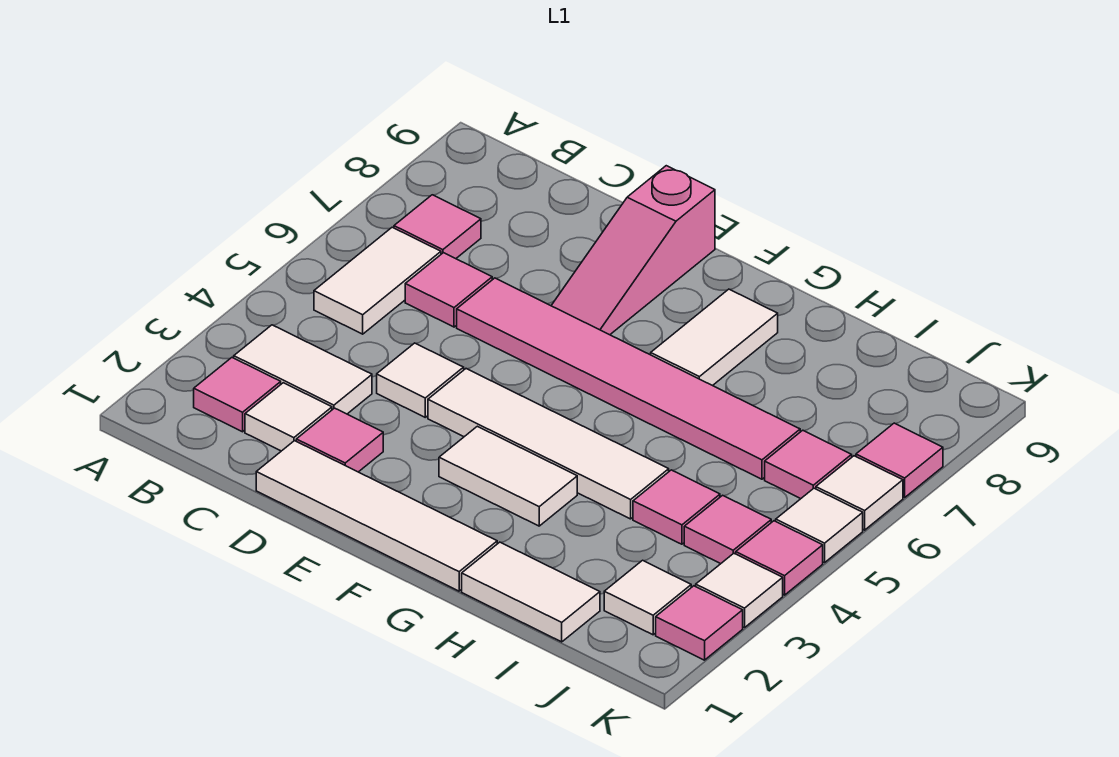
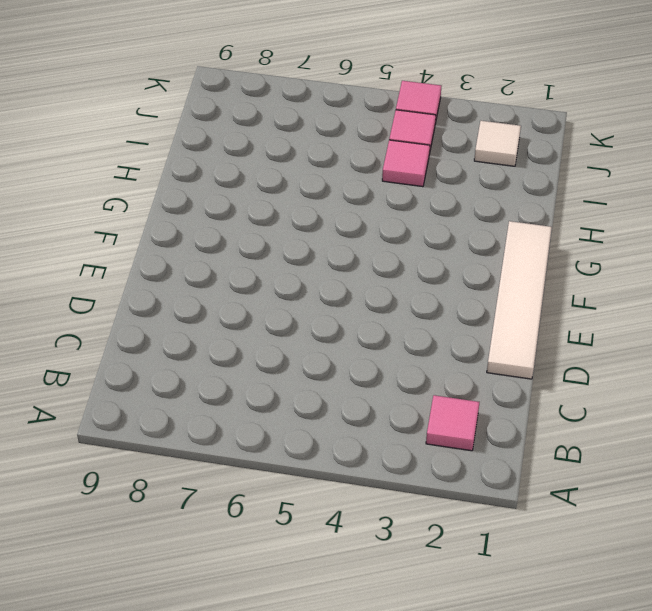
none -> white 1x2 tile [234,325,372,414]
none -> white 1x2 tile [314,227,441,334]
none -> pink 1x1 tile [394,195,481,259]

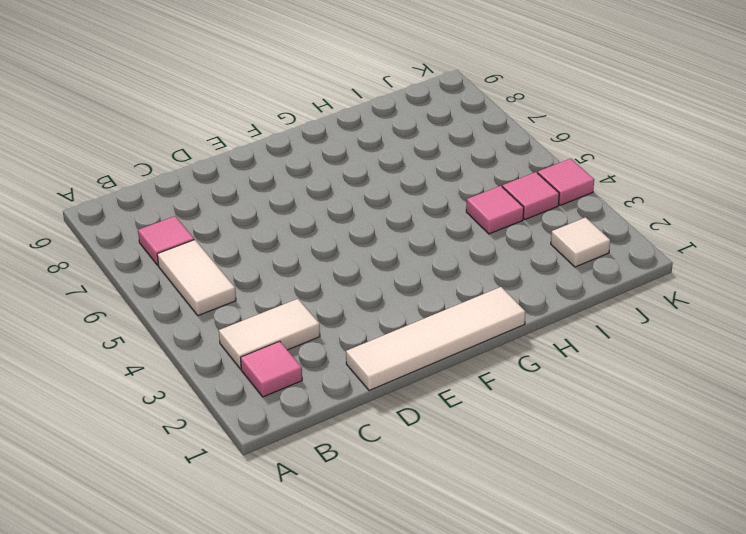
none -> white 1x1 tile [245,383,332,451]
none -> pink 1x1 tile [405,253,493,327]
none -> pink 1x1 tile [296,408,383,472]

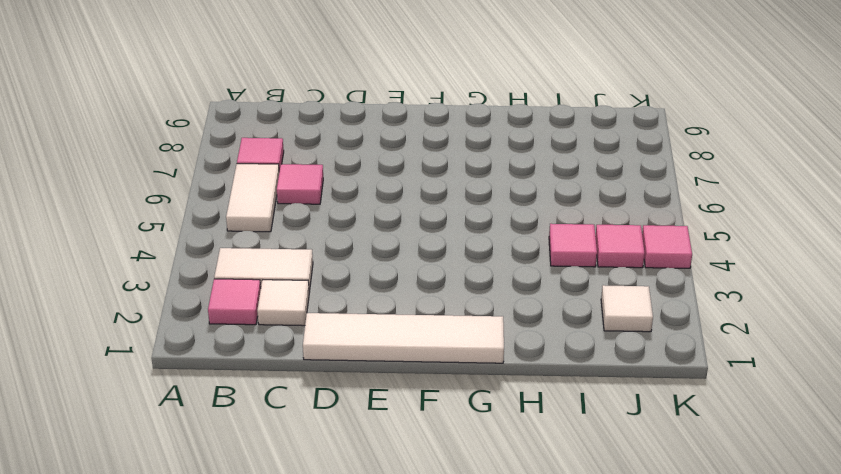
none -> pink 1x1 tile [296,408,383,472]
none -> white 1x1 tile [377,343,464,417]
none -> pink 1x6 tile [457,278,800,479]

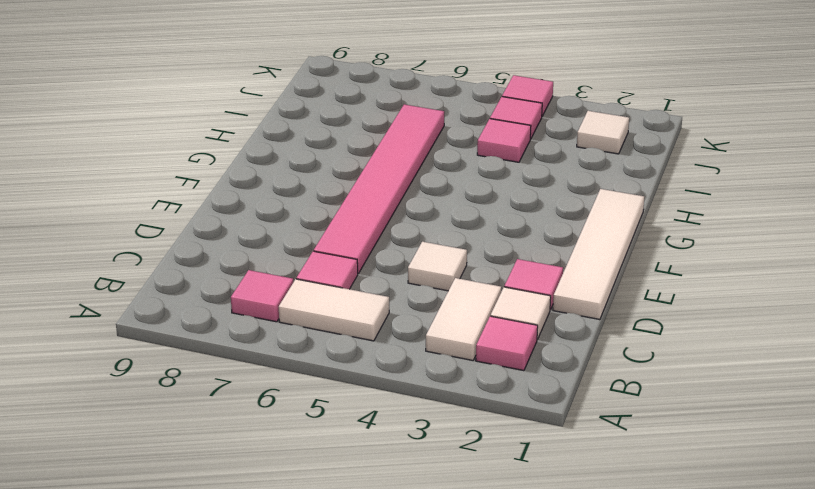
none -> white 1x4 tile [428,369,669,519]
none -> pink 1x3 slope [551,166,715,335]
none -> white 1x2 tile [439,426,577,526]

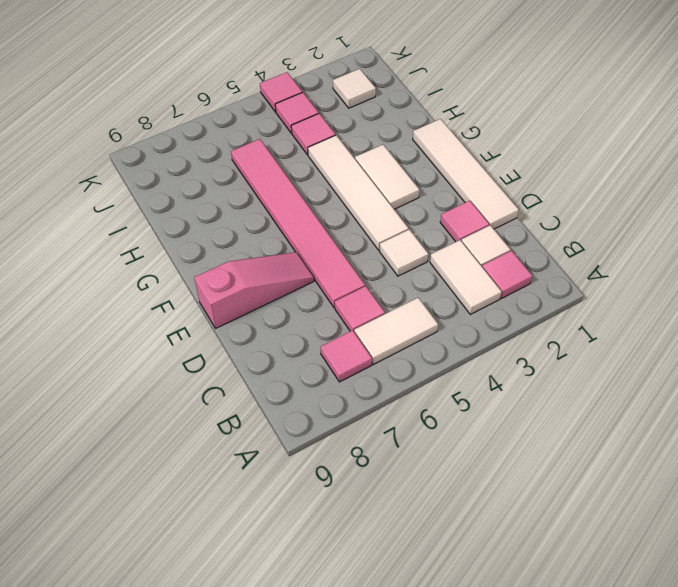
none -> white 1x2 tile [650,289,778,386]
none -> white 1x2 tile [462,542,600,642]
none -> pink 1x1 tile [765,430,852,499]

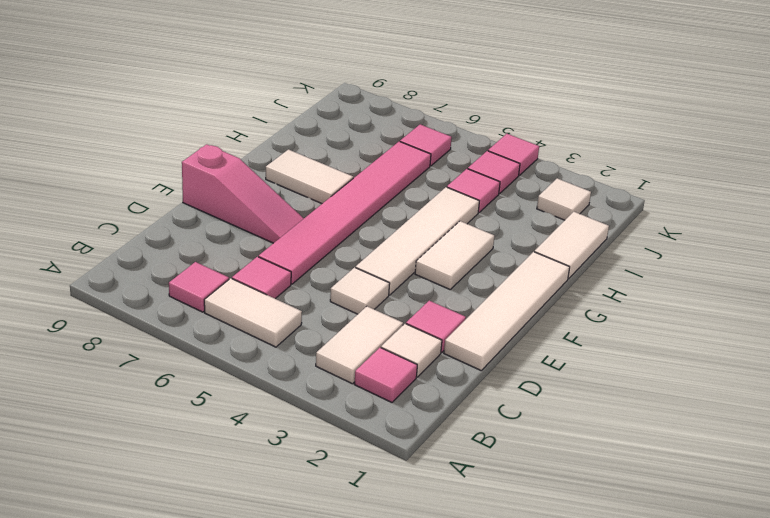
none -> pink 1x1 tile [656,586,743,660]
none -> white 1x1 tile [696,553,783,628]
none -> white 1x1 tile [776,488,863,563]

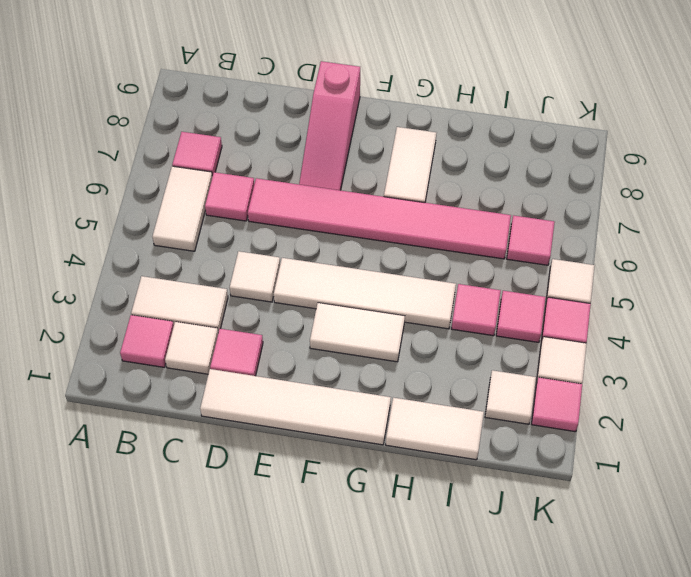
none -> white 1x1 tile [816,456,903,530]
none -> pink 1x1 tile [856,423,943,497]

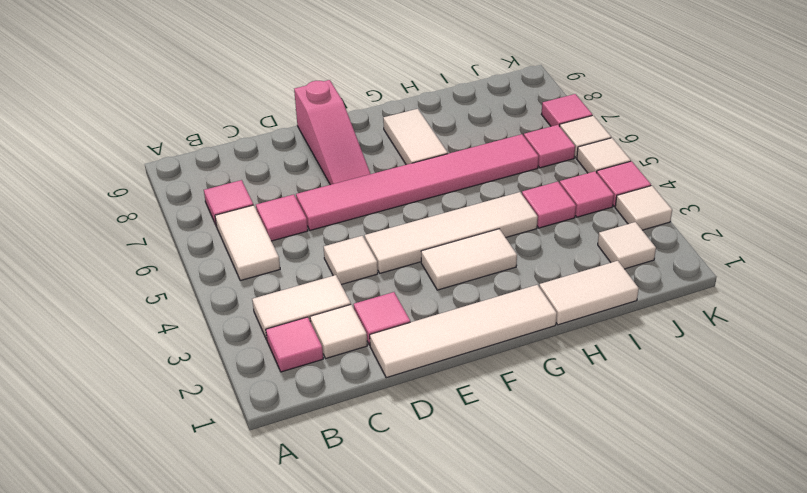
none -> pink 1x1 tile [656,586,743,660]

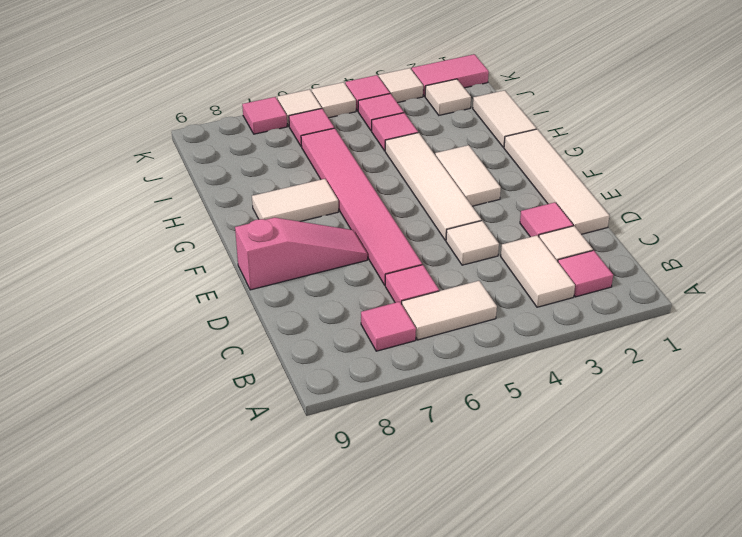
pink 1x2 tile [412,54,489,96] -> pink 1x1 tile [656,586,743,660]

